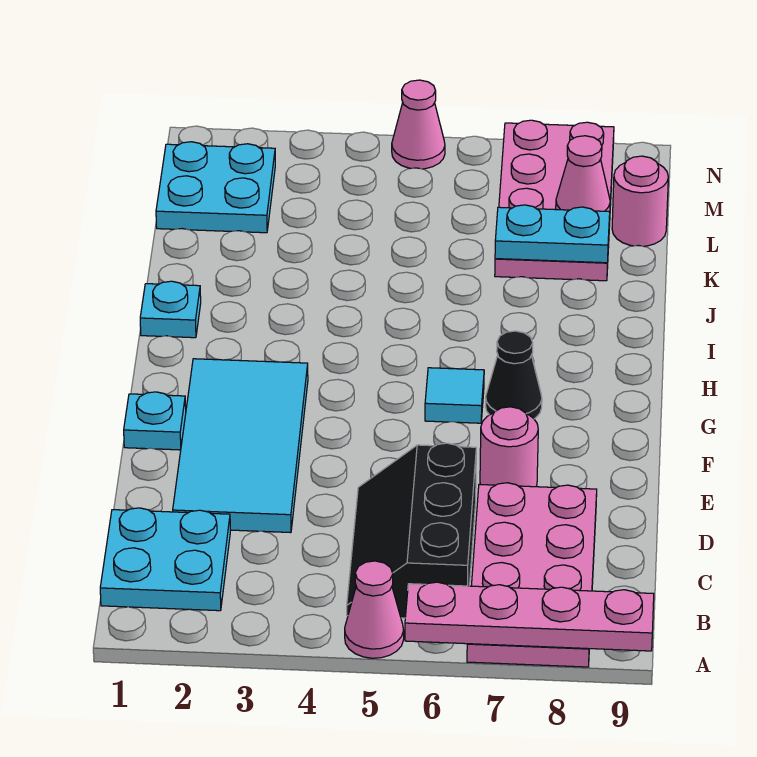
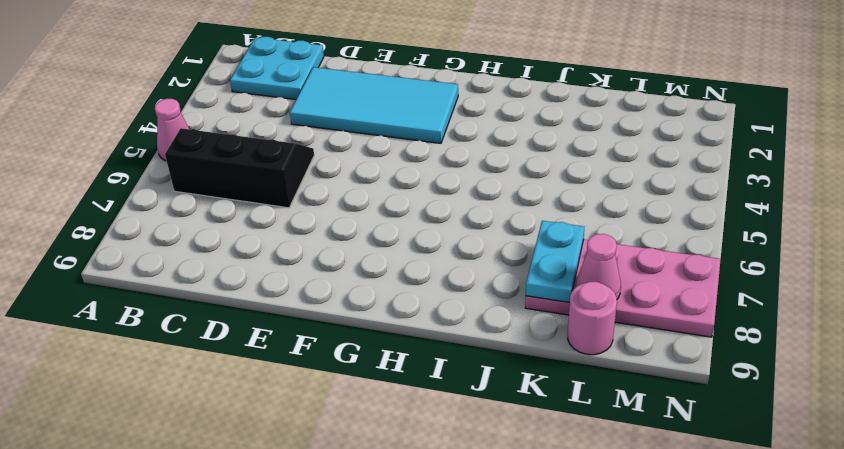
none -> pink 2x4 plate [467,483,597,667]
none -> pink 1x1 round brick [480,407,538,487]
none -> cyan 1x1 plate [124,392,186,450]

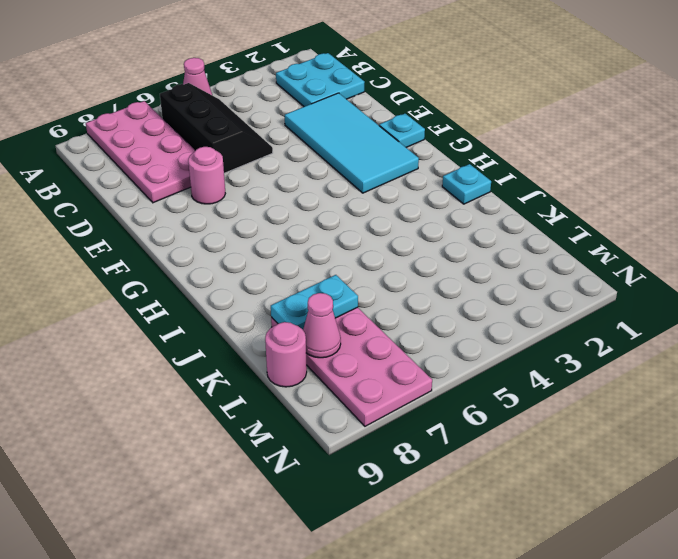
none -> cyan 1x1 tile [425,368,484,423]
none -> black 1x1 cone [486,331,542,419]
none -> cyan 2x2 plate [156,142,275,233]

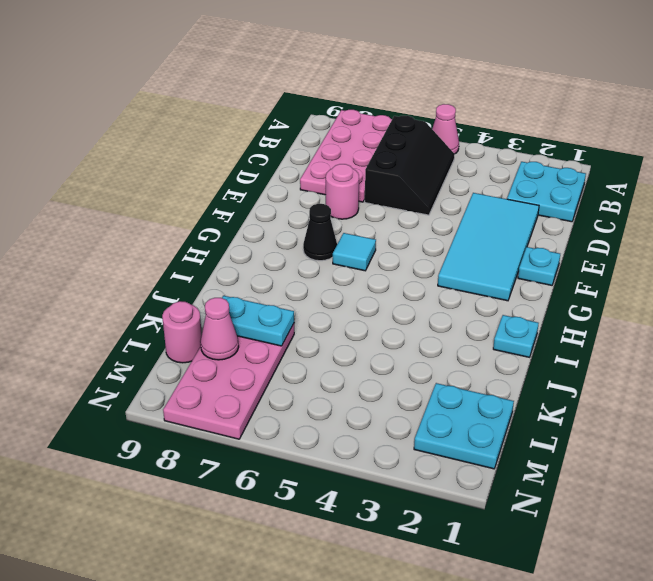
none -> pink 1x1 cone [392,80,445,169]
none -> pink 1x4 plate [405,582,654,651]

